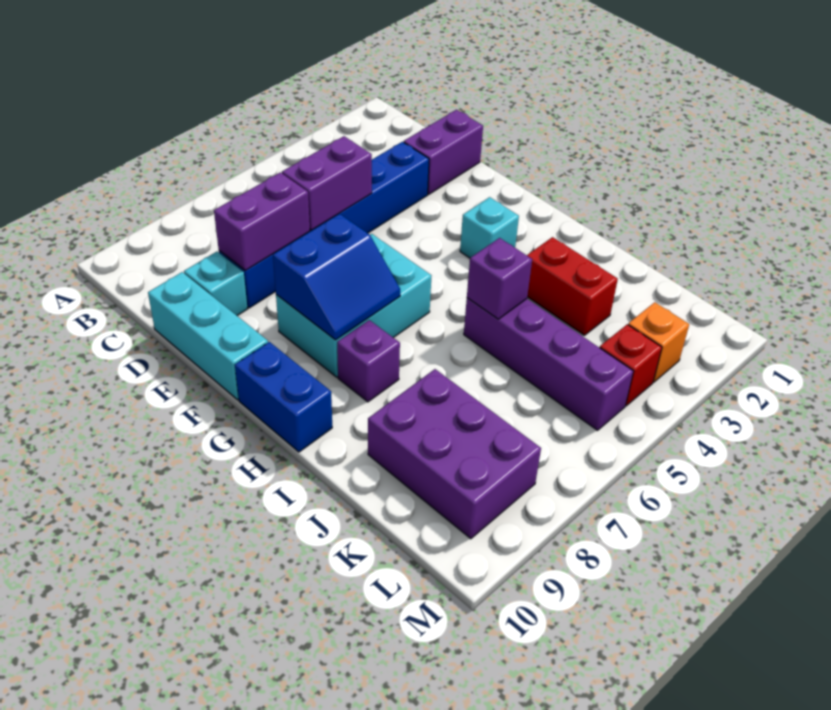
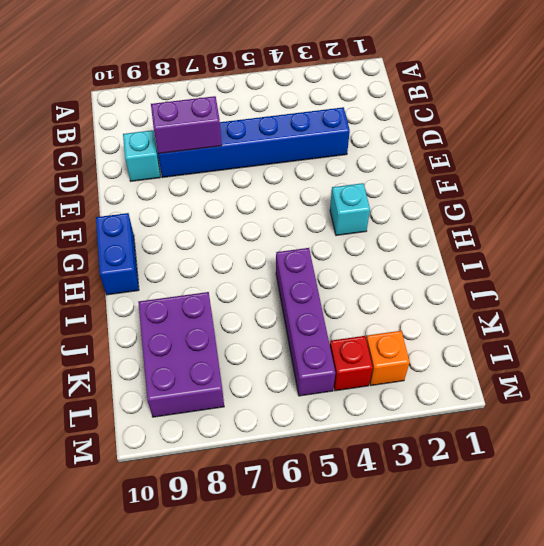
none -> purple 1x2 brick [404,110,483,194]
none -> cyan 1x3 brick [148,272,268,400]
none -> cyan 2x3 brick [276,234,431,377]

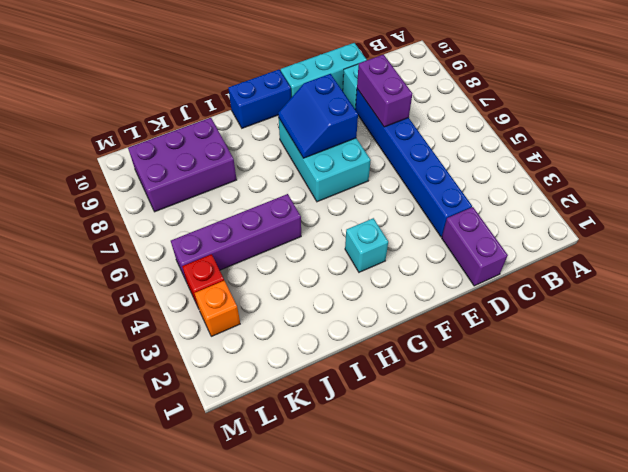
none -> purple 1x1 brick [337,320,400,402]
none -> red 1x2 brick [527,237,618,335]
none -> purple 1x2 brick [282,136,372,230]

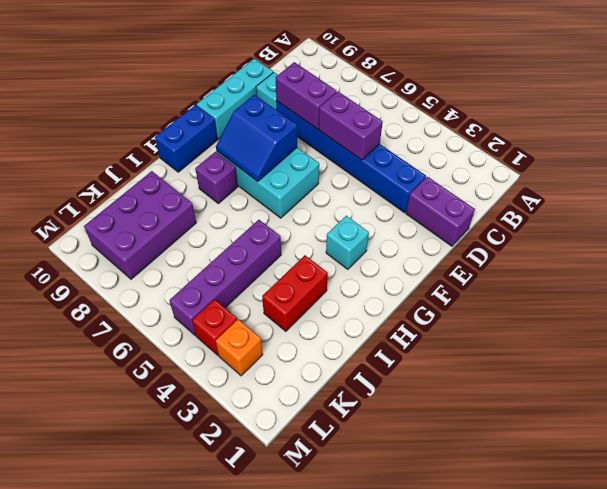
none -> purple 1x1 brick [467,238,532,319]

